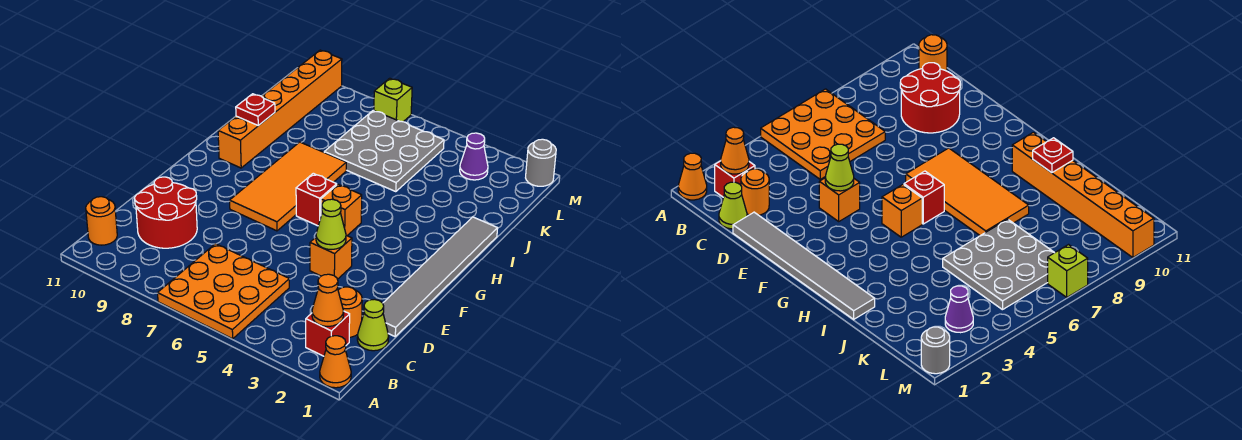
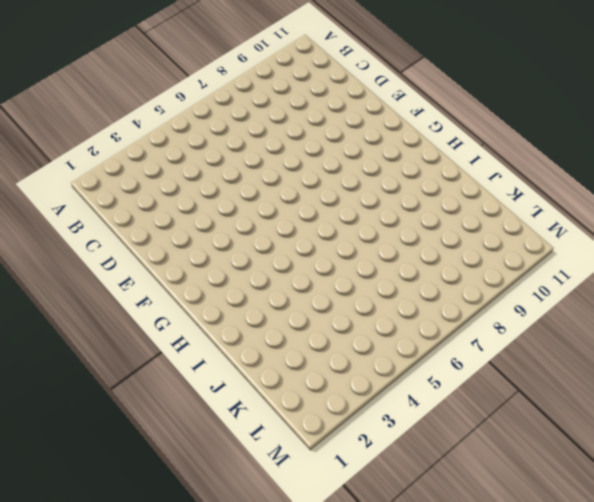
none -> orange 1x1 cone [320,336,351,388]
none -> orange 3x3 plate [158,244,289,339]
none -> red 1x1 brick [306,311,350,356]

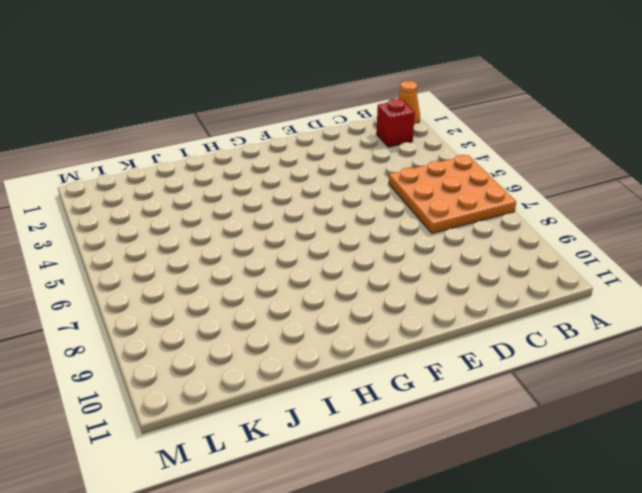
none -> orange 1x1 round brick [86,197,117,245]
none -> lime 1x1 cone [357,299,389,351]
none -> orange 1x1 round brick [338,287,362,337]

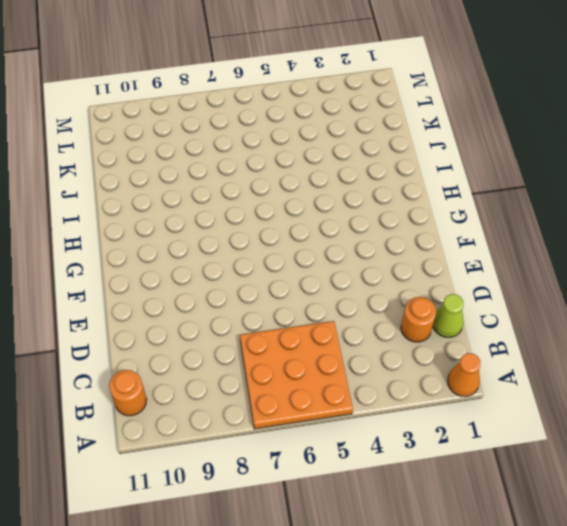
none -> red 1x1 brick [306,311,350,356]
none -> red 2x2 round brick [135,177,197,248]
none -> grey 1x6 tile [383,217,498,336]

